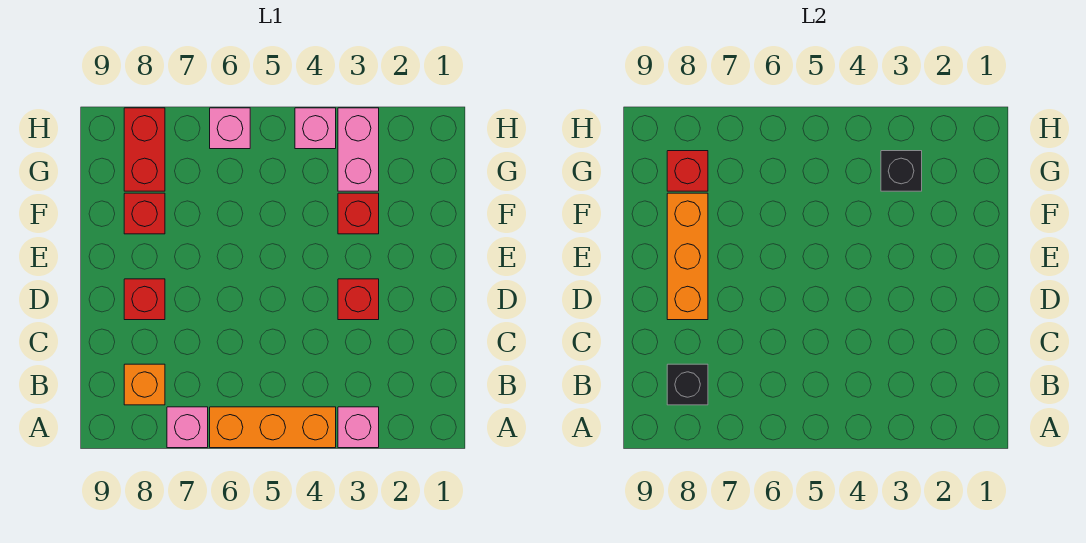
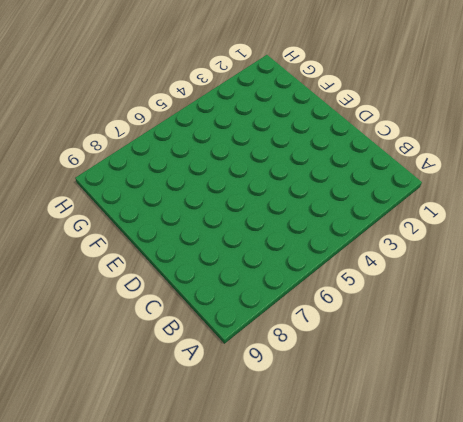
none -> pink 1x1 brick [338,407,379,448]
none -> orange 1x3 brick [210,407,336,448]
none -> pink 1x1 brick [167,407,208,448]

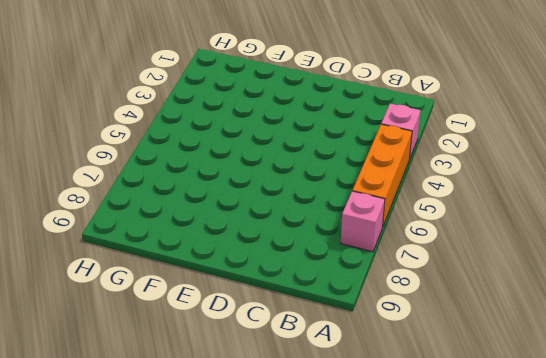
none -> orange 1x1 brick [124,364,165,405]
none -> red 1x1 brick [338,279,379,320]
none -> red 1x1 brick [124,279,165,320]

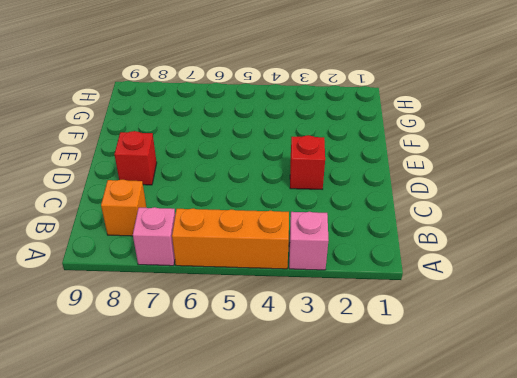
none -> red 1x1 brick [338,193,379,234]
none -> red 1x1 brick [124,193,165,234]
none -> pink 1x2 brick [338,108,379,191]

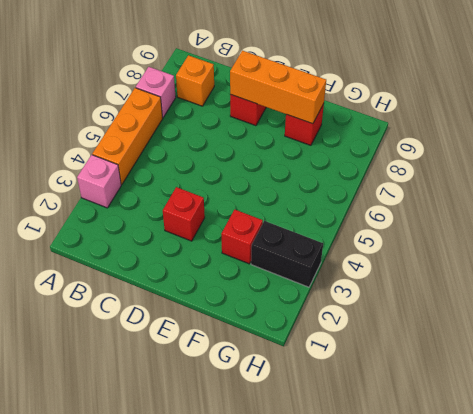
black 1x2 brick [251,221,323,287] -> pink 1x2 brick [338,108,379,191]
none -> red 1x2 brick [124,108,165,191]
none -> pink 1x1 brick [295,108,336,149]
none -> pink 1x1 brick [210,108,250,149]

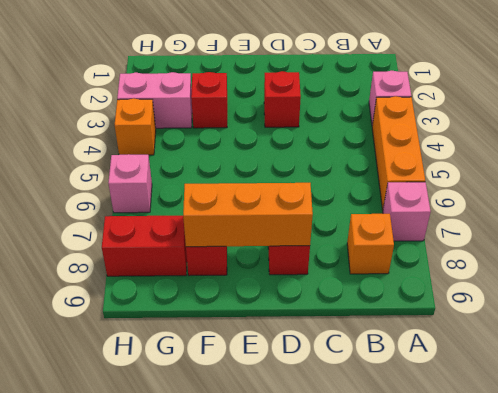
orange 1x1 brick [115,98,156,155] -> pink 1x1 brick [295,108,336,149]
none -> black 1x1 brick [667,364,708,405]
none -> black 1x1 brick [881,151,922,191]
none -> red 1x1 brick [667,151,708,191]

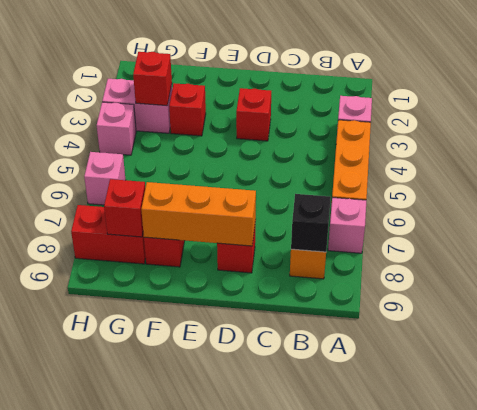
red 1x1 brick [133,52,172,106] -> black 1x1 brick [881,151,922,191]

